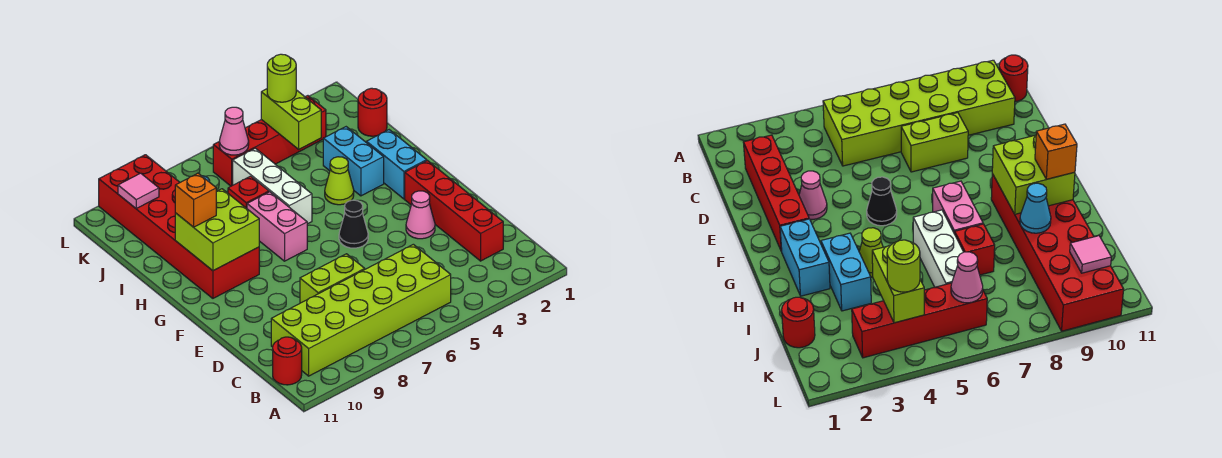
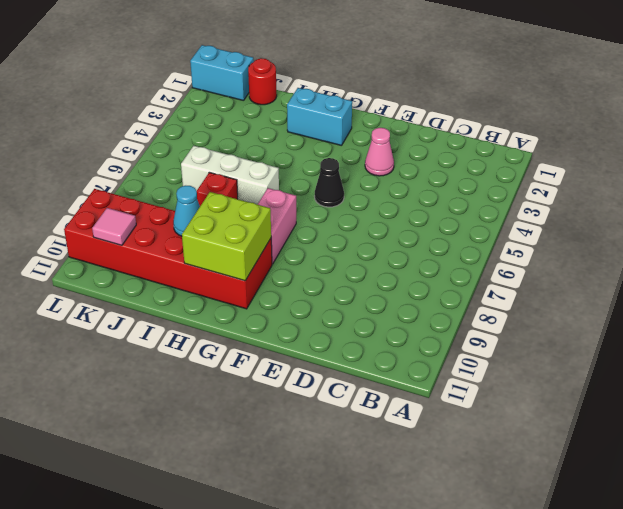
pink 1x2 brick [258,188,296,264] -> pink 1x2 brick turned to [247,192,307,261]
cyan 1x2 brick [190,45,254,101] -> cyan 1x2 brick moved to [323,127,384,196]
none -> lime 2x6 brick [271,244,451,376]
none -> red 1x1 round brick [273,337,302,385]
none -> red 1x4 brick [405,161,503,261]

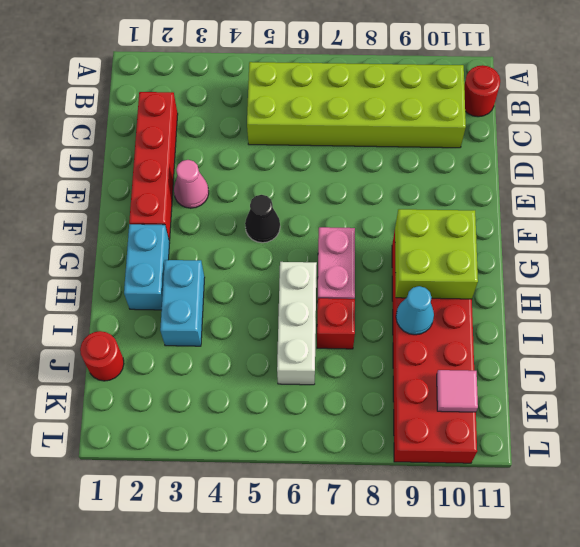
none -> lime 1x2 brick [300,254,365,303]
none -> lime 1x1 cone [325,157,354,205]
none -> red 1x4 brick [213,96,326,186]

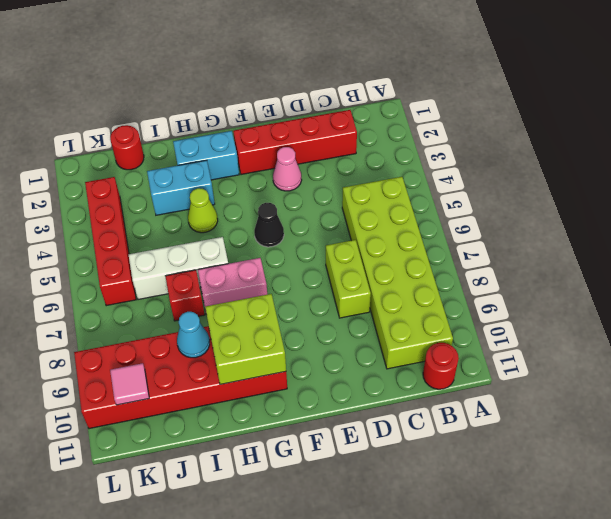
none -> lime 1x2 brick [261,89,321,149]
none -> pink 1x1 cone [219,107,249,155]
none -> orange 1x1 brick [175,173,216,227]

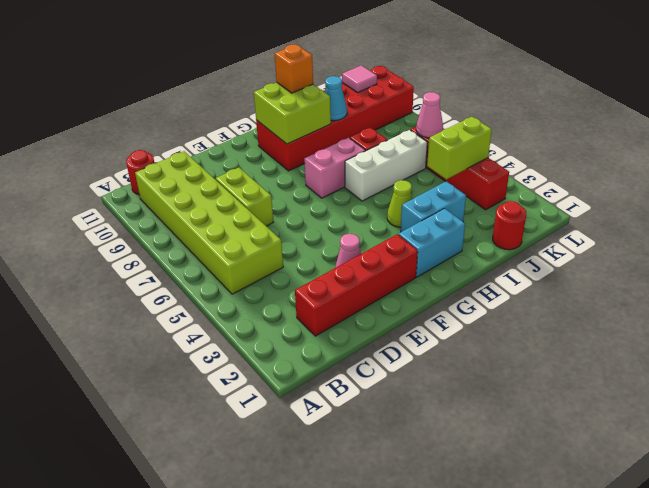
none -> black 1x1 cone [339,200,368,248]
none -> lime 1x1 round brick [267,54,296,102]

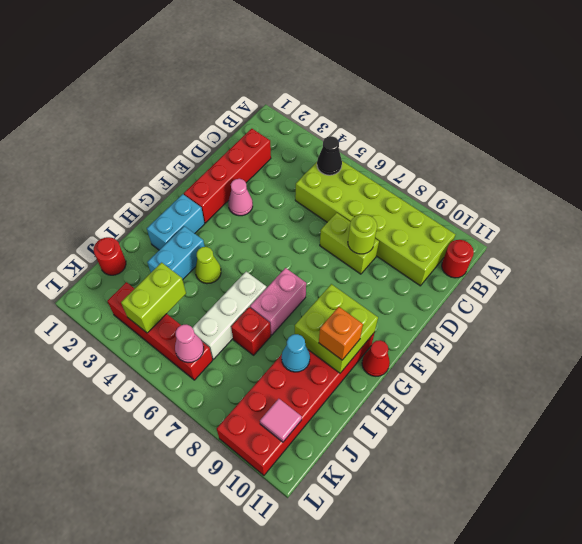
black 1x1 cone [317,136,342,175] -> black 1x1 cone moved to [339,200,368,248]
lime 1x1 round brick [348,214,377,254] -> lime 1x1 round brick moved to [267,54,296,102]
red 1x1 cone [362,340,390,376] -> none

